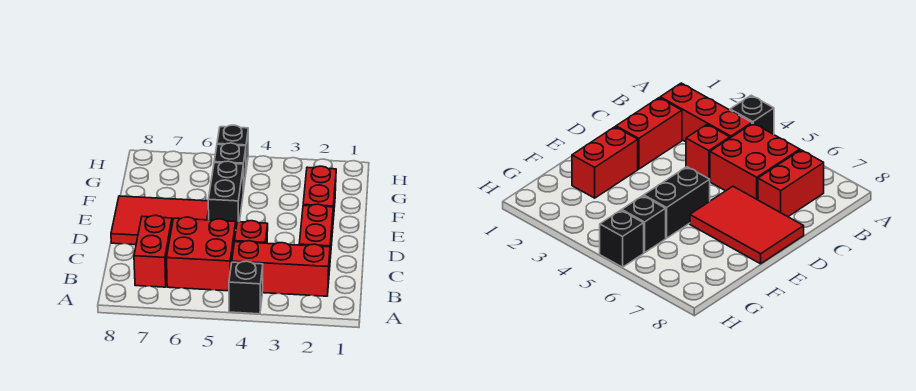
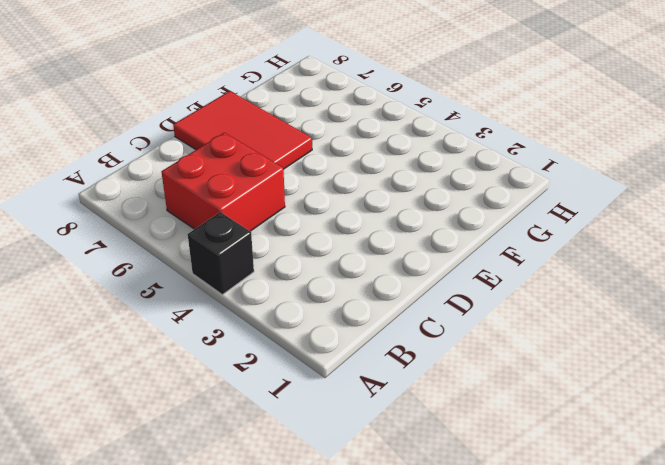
none -> red 1x3 brick [232,241,330,296]
none -> red 1x2 brick [134,215,172,287]

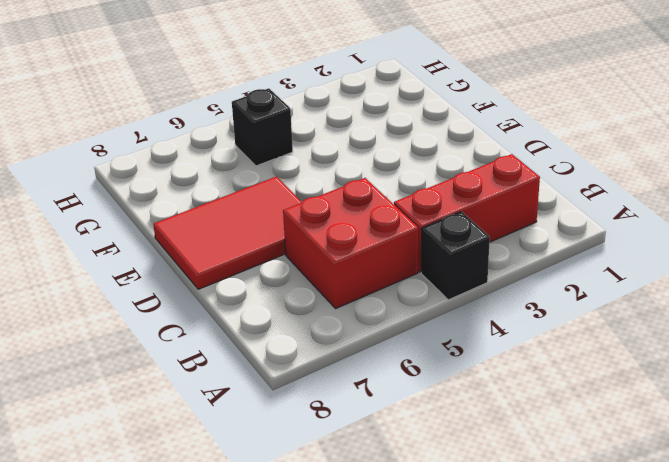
none -> red 1x2 brick [134,215,172,287]
none -> red 1x2 brick [299,204,333,271]

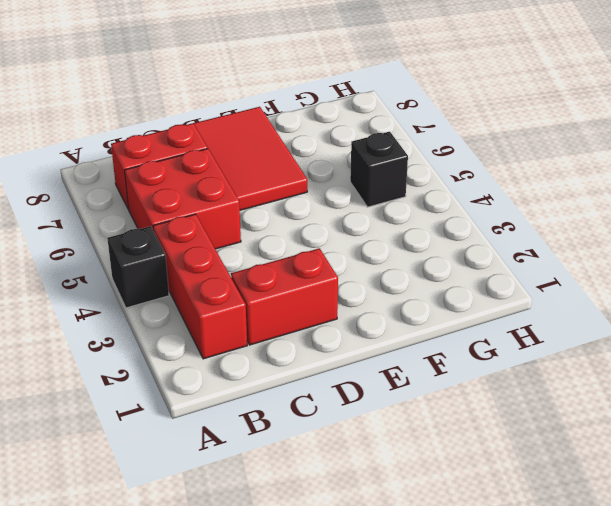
none -> red 1x1 brick [235,221,268,243]
none -> red 1x2 brick [303,166,336,233]

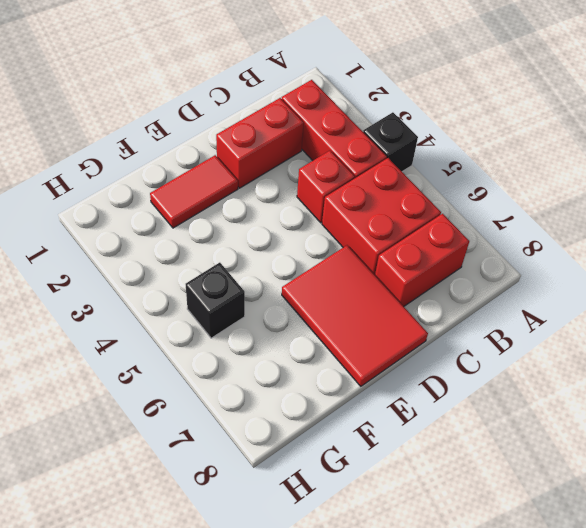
red 1x2 tile [150,155,238,228] -> red 1x2 brick [303,166,336,233]
none -> black 1x2 brick [208,161,243,227]
none -> black 1x1 brick [217,125,248,170]

